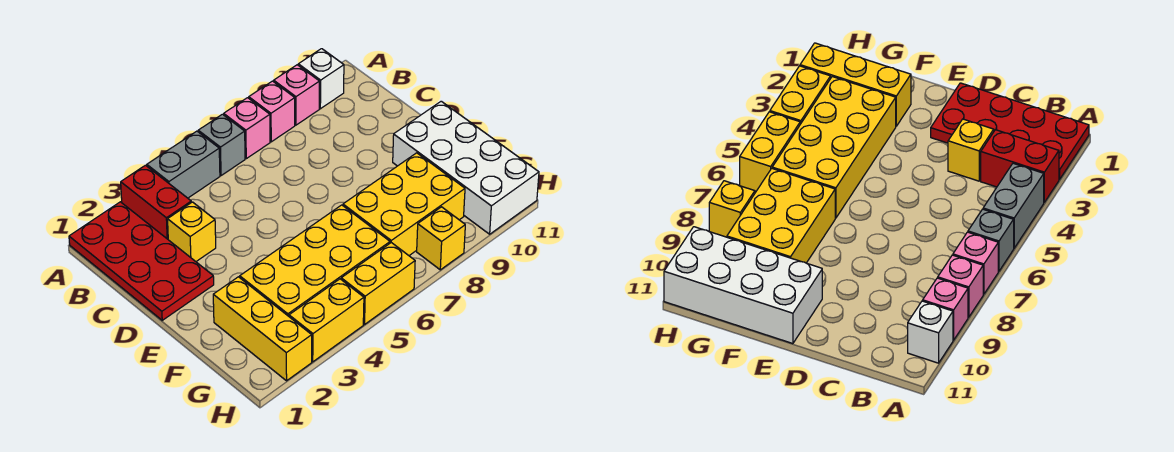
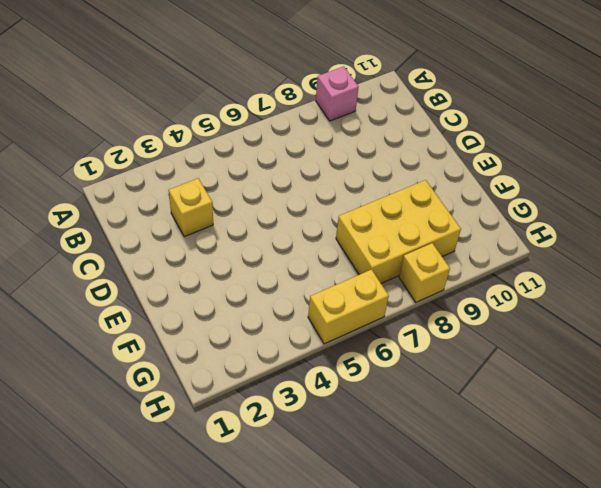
none -> red 2x4 plate [69,202,214,320]
none -> red 1x2 brick [121,165,191,239]
none -> grey 1x2 brick [147,131,220,198]

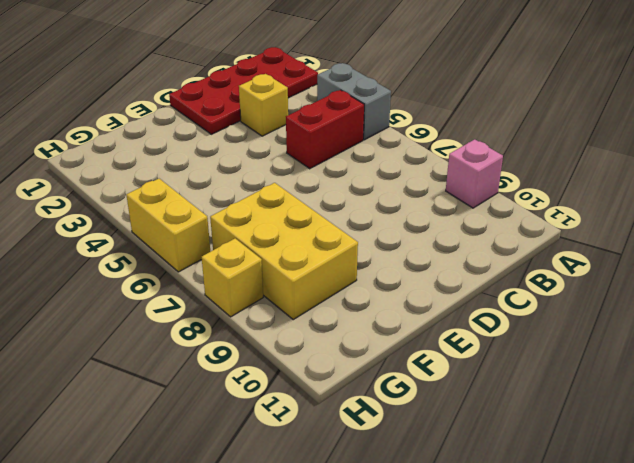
red 1x2 brick [286,90,364,169] -> red 1x2 brick moved to [121,165,191,239]
none -> grey 1x1 brick [198,114,245,176]
none -> pink 1x1 brick [224,98,270,159]
none -> pink 1x1 brick [249,81,295,142]

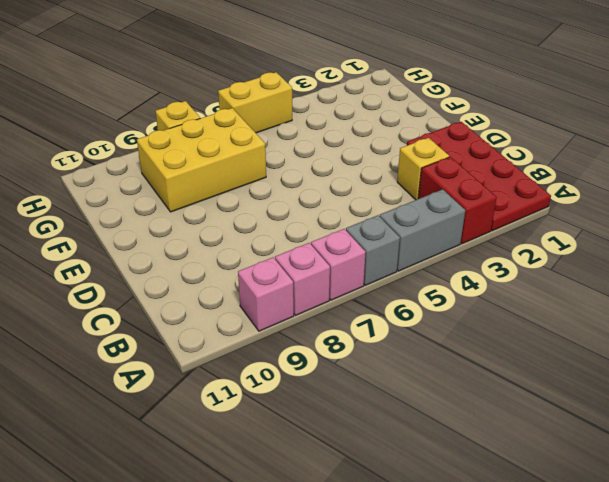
none -> white 1x1 brick [298,49,344,109]
none -> white 2x4 brick [393,101,539,234]
none -> yellow 1x3 brick [213,277,312,381]

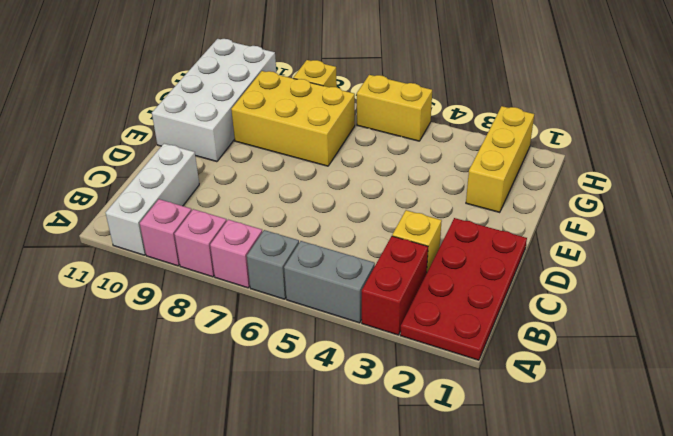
white 1x3 brick [106,143,199,255] -> white 1x1 brick [298,49,344,109]
none -> yellow 2x4 brick [240,205,390,316]
none -> yellow 1x2 brick [289,279,364,362]

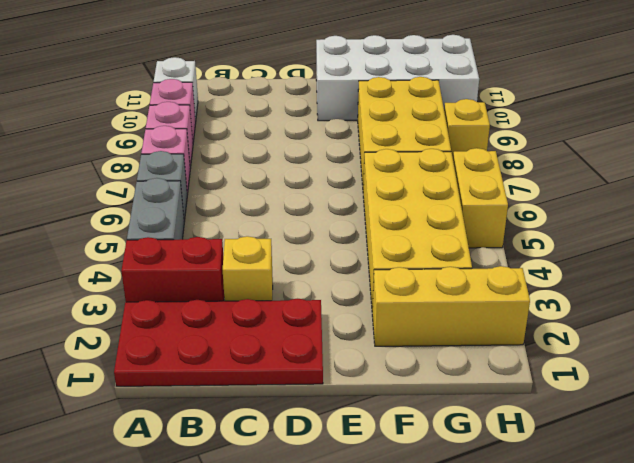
none -> yellow 1x2 brick [289,279,364,362]

